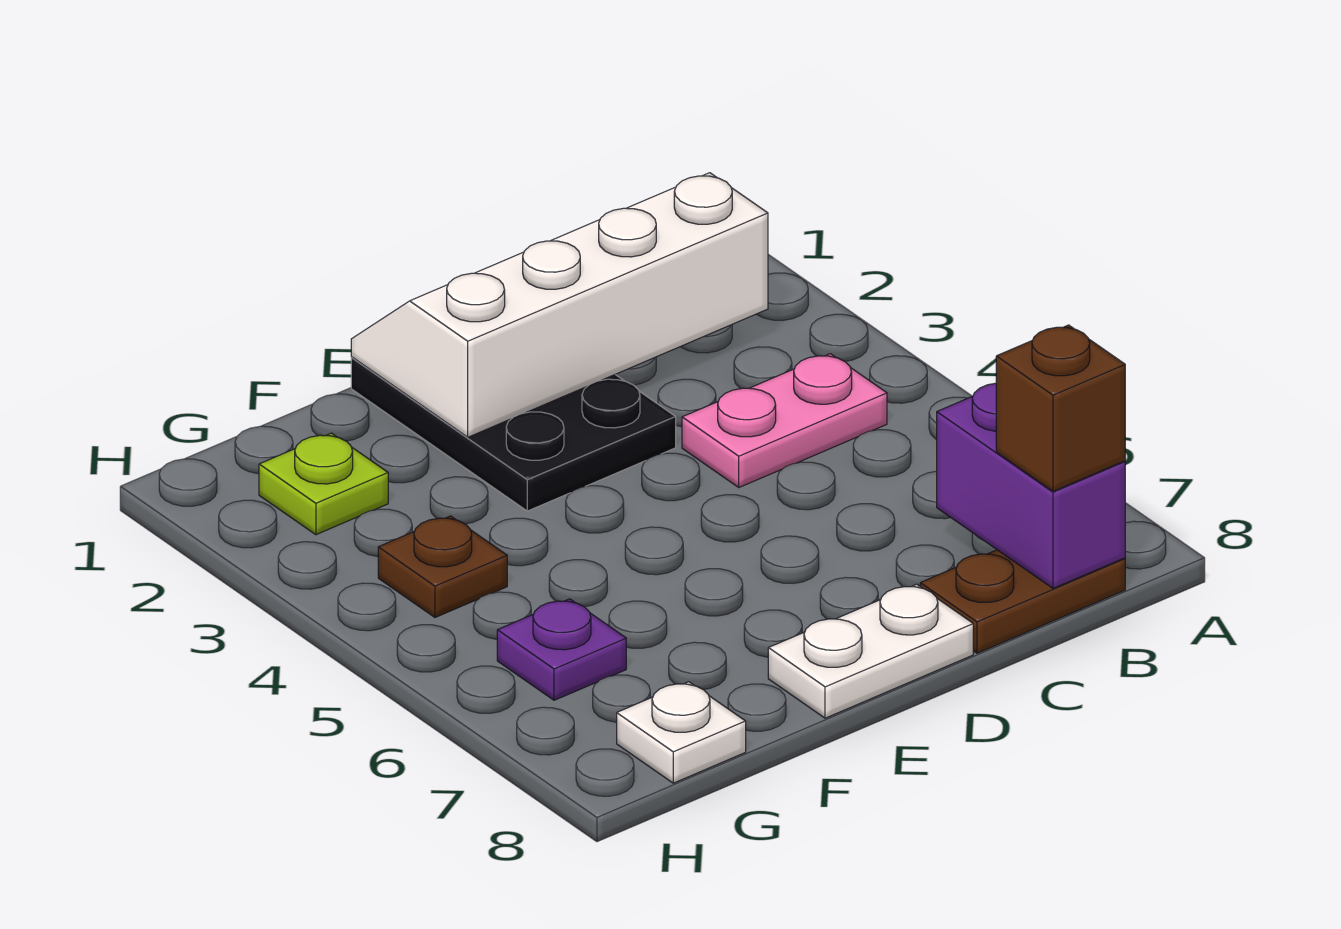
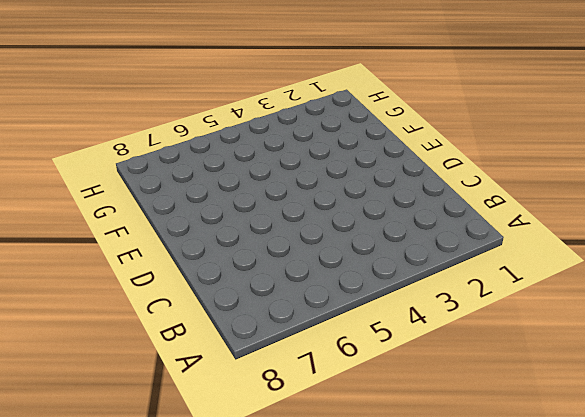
none -> pink 1x2 plate [682,354,887,487]
none -> brown 1x2 plate [920,550,1125,653]

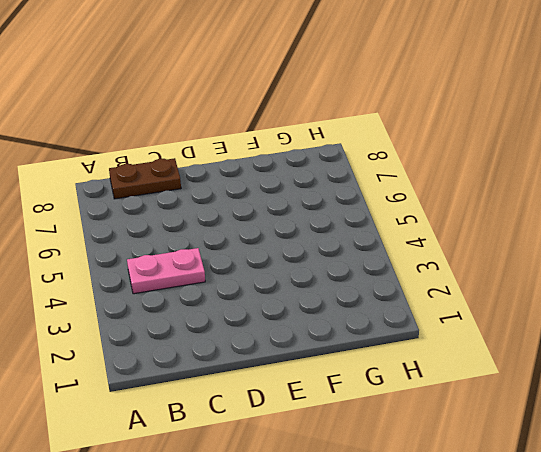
none -> black 2x3 plate [351,357,676,511]
none -> white 1x2 plate [768,584,973,718]

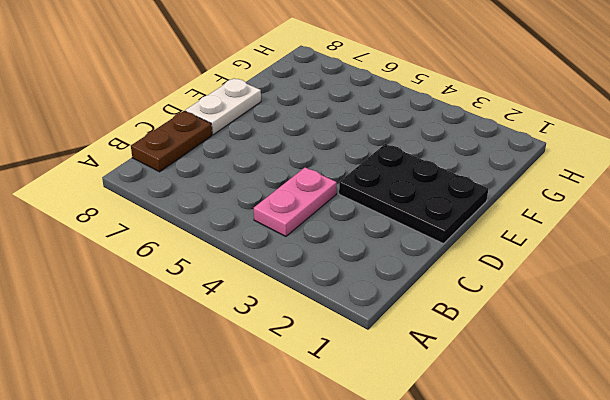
none -> lime 1x1 plate [259,433,388,535]
none -> brown 1x1 plate [378,516,507,617]

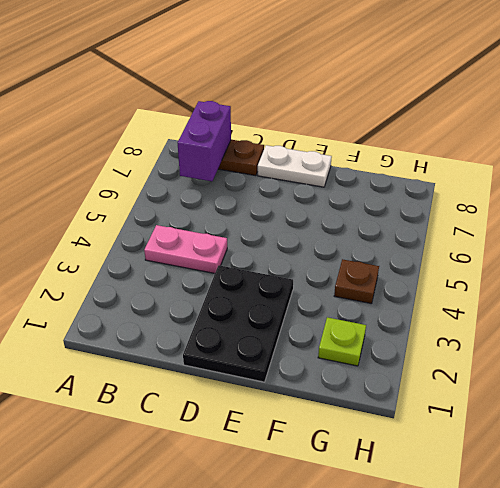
none -> purple 1x1 plate [497,599,626,700]
none -> white 1x1 plate [617,682,746,783]

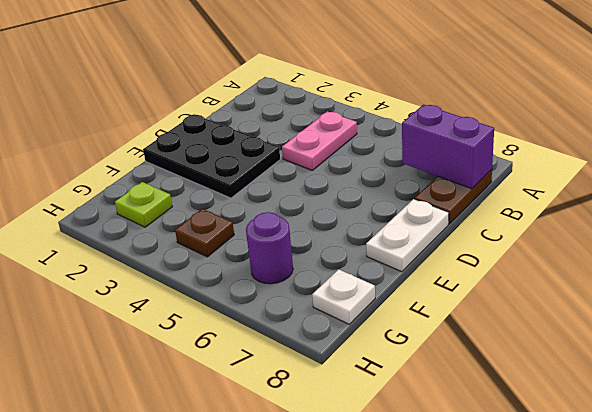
purple 1x1 round brick [246,212,293,284] -> purple 1x1 plate [497,599,626,700]
none -> white 2x4 slope [351,173,768,437]
none -> brown 1x1 brick [996,325,1125,491]

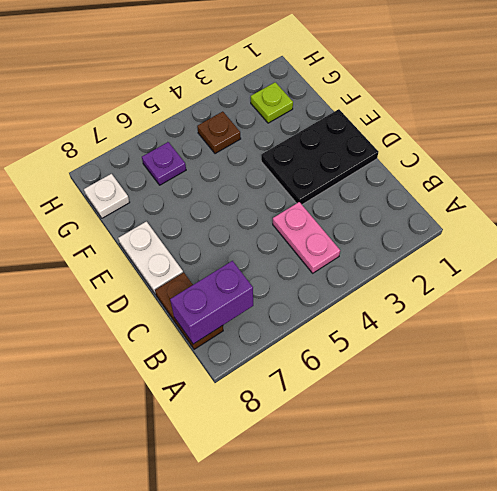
none -> white 2x4 slope [351,173,768,437]
none -> brown 1x1 brick [996,325,1125,491]

